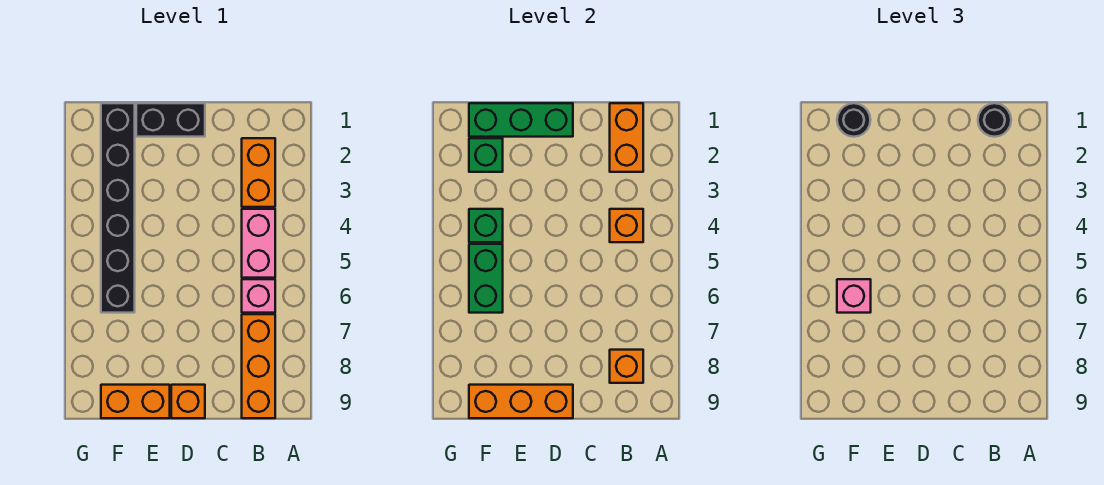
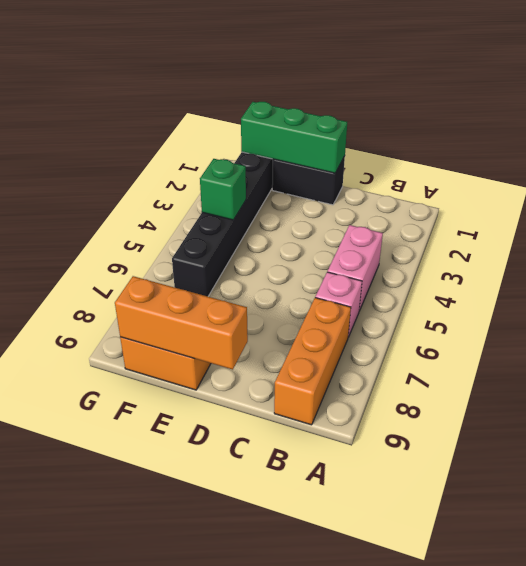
none -> orange 1x2 brick [242,138,275,207]
none -> orange 1x1 brick [171,385,205,418]
none -> orange 1x2 brick [610,103,643,172]

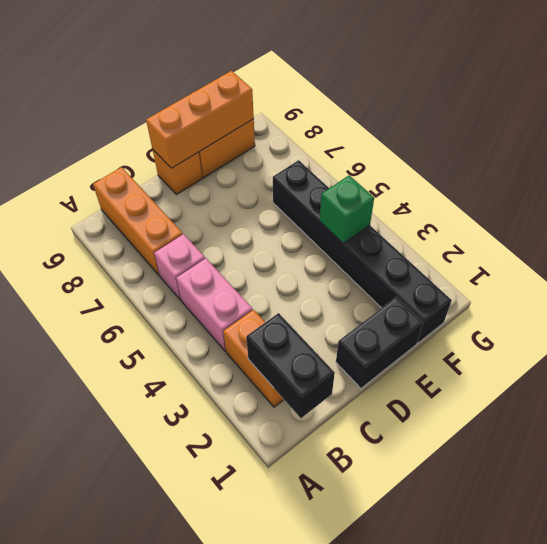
black 1x2 brick [246,313,335,418] -> orange 1x2 brick [610,103,643,172]
none -> orange 1x1 brick [610,209,643,242]
none -> orange 1x1 brick [610,350,643,383]
none -> green 1x3 brick [469,103,573,137]

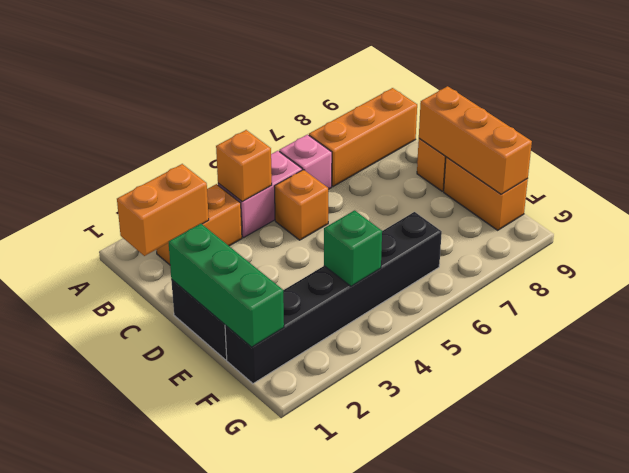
orange 1x1 brick [274,170,328,240] -> orange 1x1 brick moved to [610,350,643,383]
none -> green 1x1 brick [469,138,503,172]
none -> green 1x2 brick [469,244,503,313]
none -> black 1x1 round brick [978,103,1011,137]

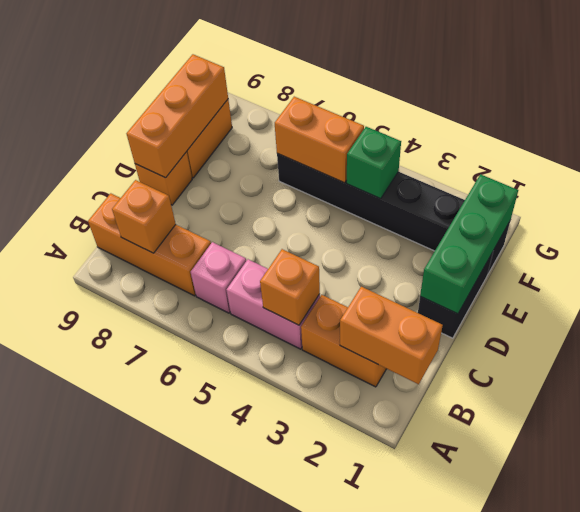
orange 1x2 brick [275,97,364,183] -> green 1x2 brick [469,244,503,313]
none -> green 1x1 brick [469,138,503,172]
none -> black 1x1 round brick [978,103,1011,137]
none -> black 1x1 round brick [837,103,870,137]

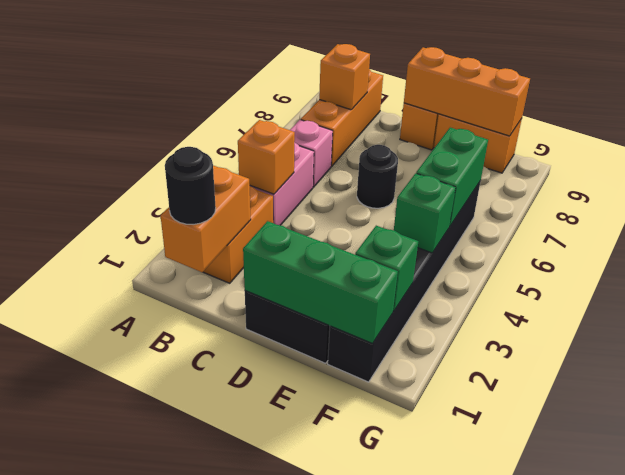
black 1x1 round brick [357,145,398,208] -> black 1x1 round brick moved to [837,103,870,137]
none -> pink 1x1 brick [837,279,871,313]

